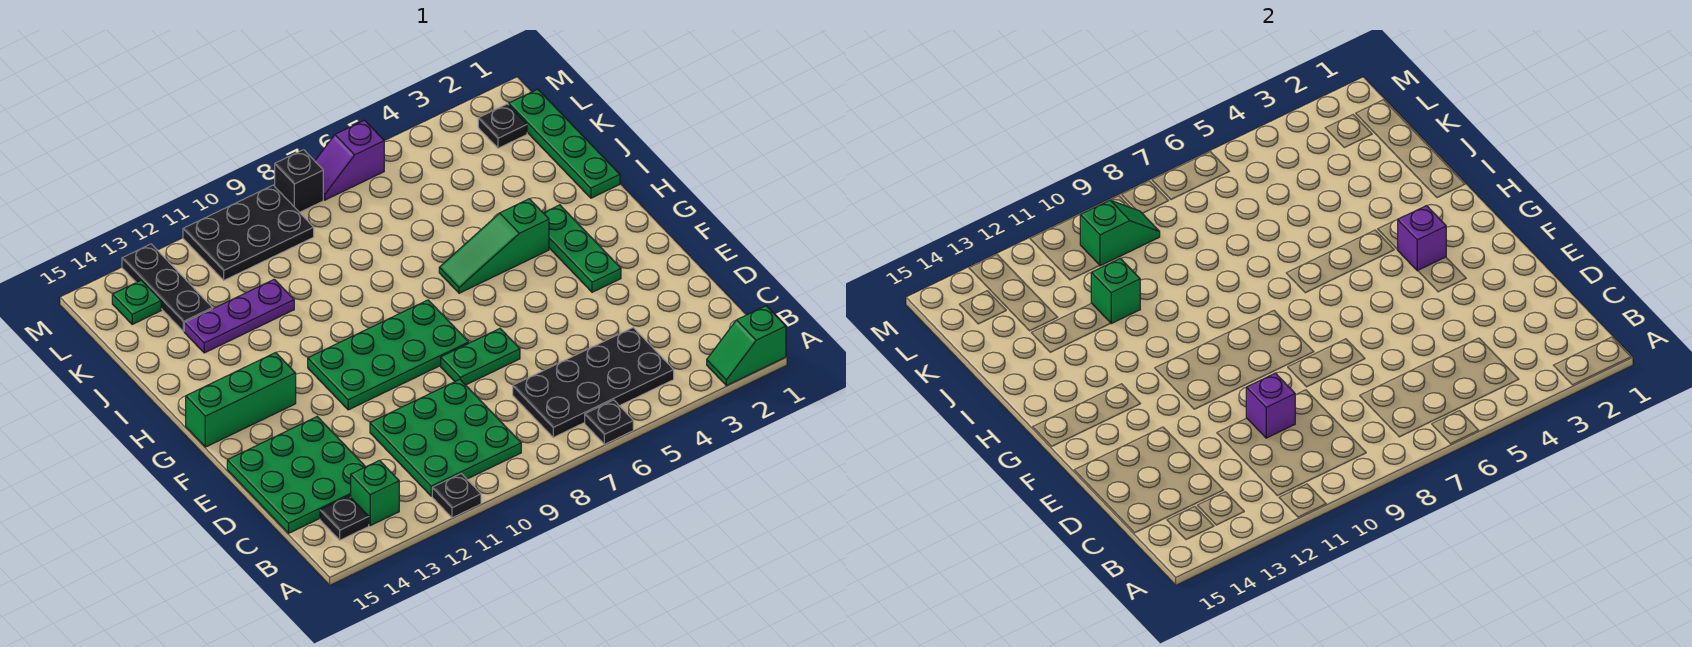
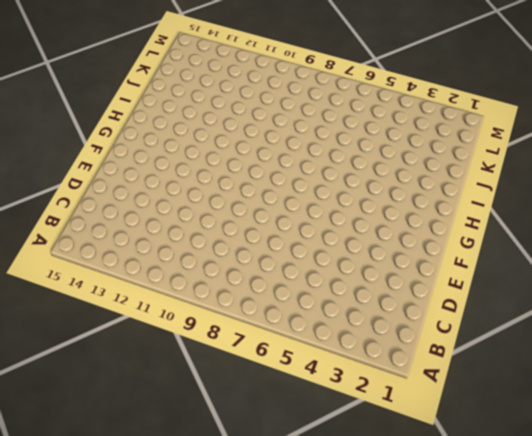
none -> green 1x2 slope [707,306,786,386]
none -> black 1x1 plate [585,400,633,444]
none -> black 1x1 plate [432,474,481,518]

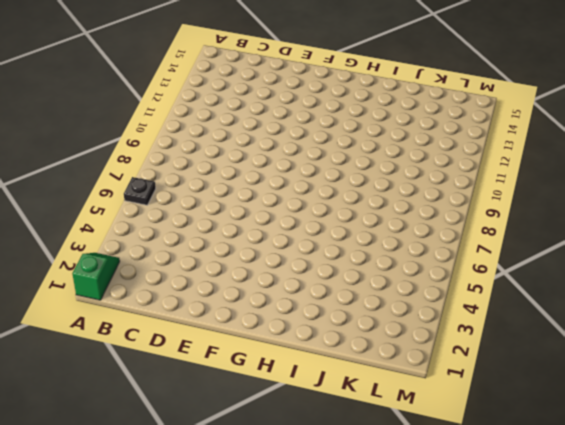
none -> black 1x1 plate [432,474,481,518]
none -> black 2x4 plate [513,328,674,437]
none -> green 3x3 plate [370,379,521,496]

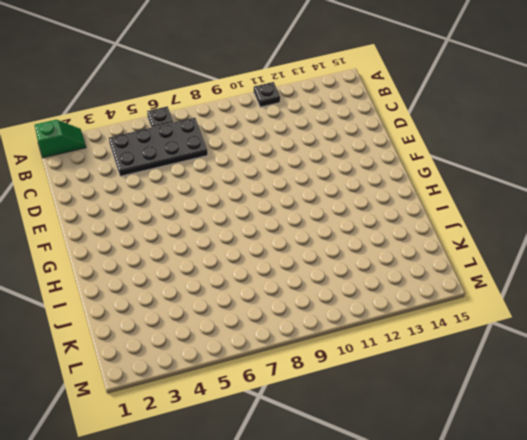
none -> green 3x3 plate [370,379,521,496]
none -> green 1x1 brick [351,460,399,526]
none -> black 1x1 plate [320,496,369,540]

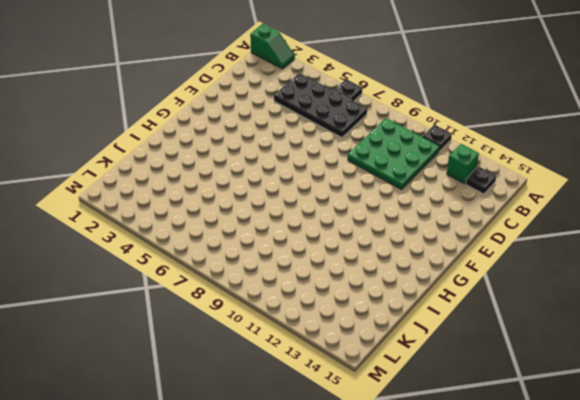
none -> green 3x3 plate [227,417,365,533]
none -> green 1x2 plate [441,329,520,385]
none -> green 1x3 plate [544,205,621,292]

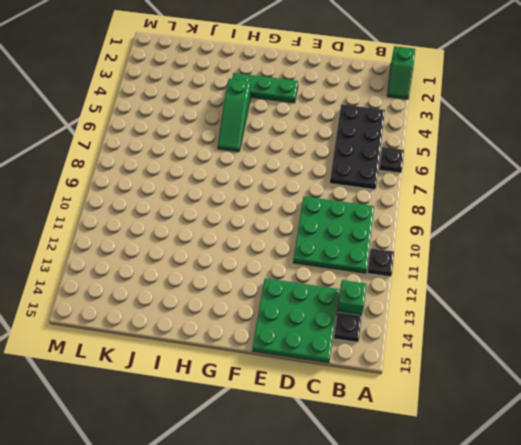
none -> green 1x2 plate [441,329,520,385]
none -> green 2x4 plate [308,300,469,410]
none -> green 1x3 brick [186,353,296,447]

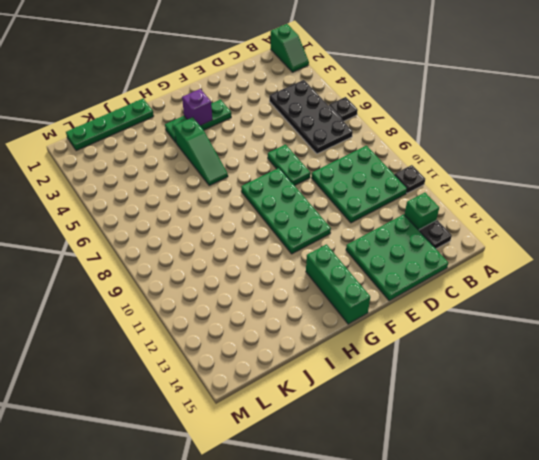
none -> purple 1x3 plate [184,279,294,353]
none -> black 1x3 plate [122,244,212,331]
none -> black 1x1 plate [478,104,527,148]

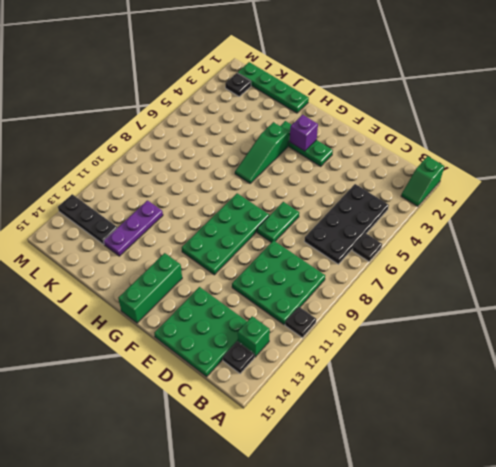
none -> black 2x3 plate [183,185,314,280]
none -> green 1x1 plate [112,280,161,324]
none -> purple 1x2 slope [315,120,384,200]

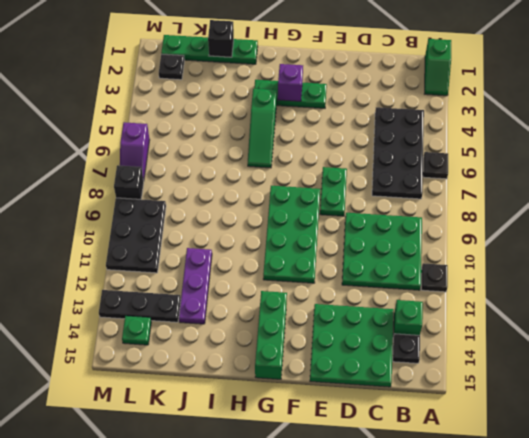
black 1x1 brick [208,20,234,57] -> none
none -> purple 1x1 brick [1246,373,1295,438]
none -> green 1x1 brick [1091,258,1140,324]
none -> green 1x2 slope [1080,200,1160,266]

